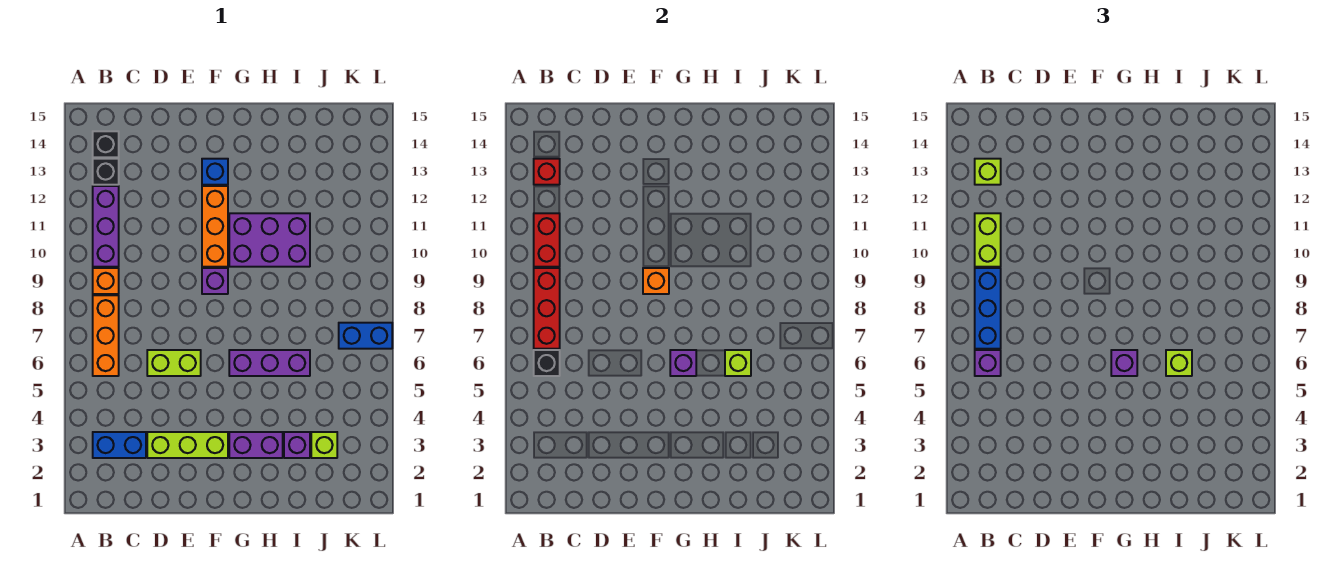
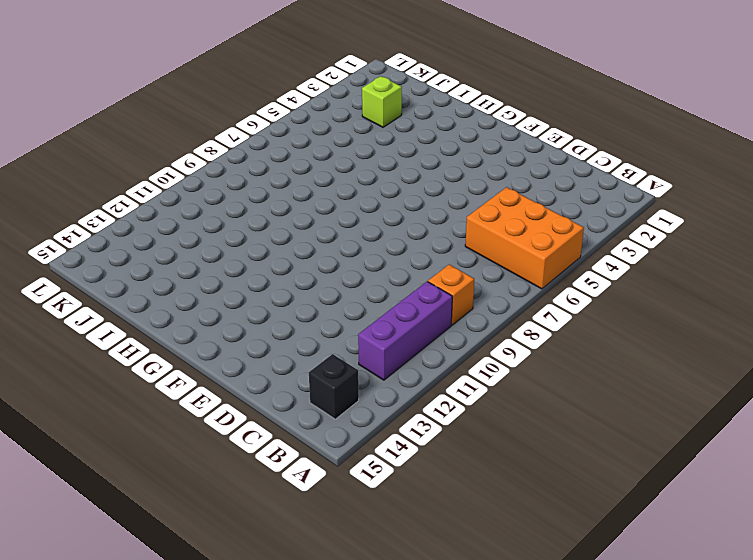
orange 2x3 brick [465,187,584,289] -> orange 1x3 brick [93,295,119,376]
none -> blue 1x2 brick [93,432,146,458]
none -> black 1x1 brick [93,159,119,185]
none -> lime 1x3 brick [147,432,228,458]
none -> lime 1x2 brick [147,350,201,376]

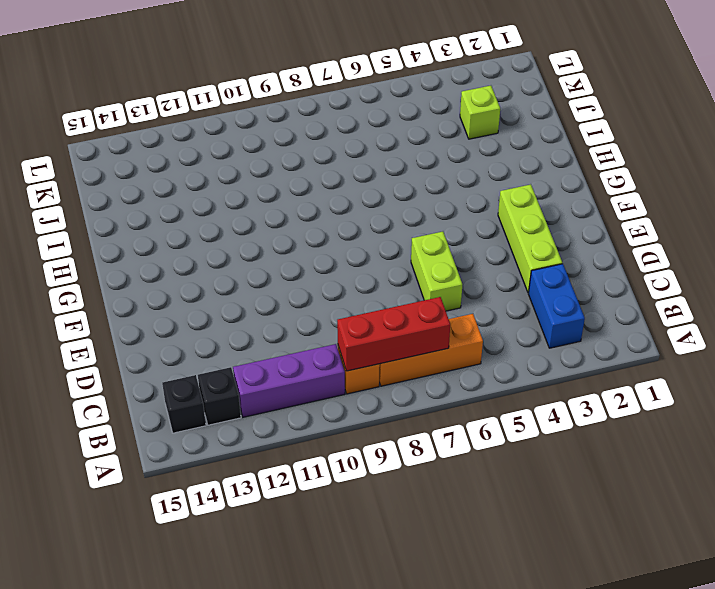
none -> purple 1x1 brick [202,268,228,294]
none -> orange 1x3 brick [202,186,228,267]
none -> blue 1x1 brick [202,159,228,185]
none -> purple 1x2 brick [229,432,283,458]

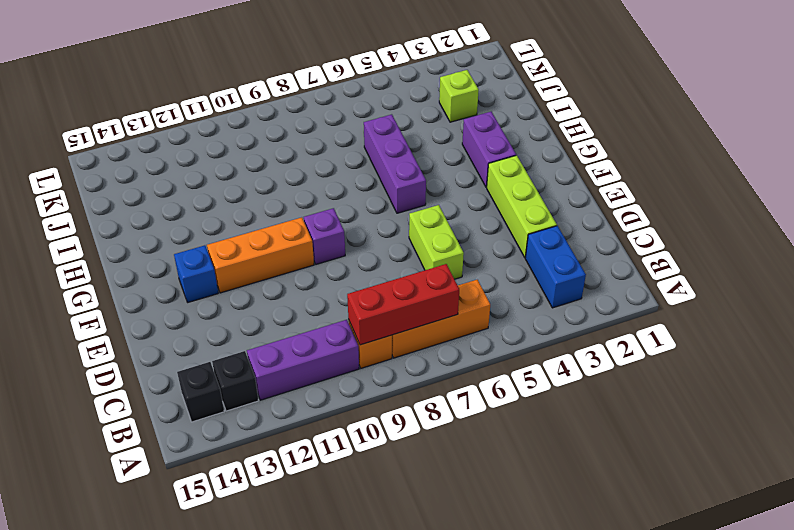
none -> purple 2x3 brick [229,213,310,267]
none -> purple 1x1 brick [284,432,310,458]
none -> blue 1x2 brick [339,323,392,349]
none -> black 1x1 brick [534,350,560,376]

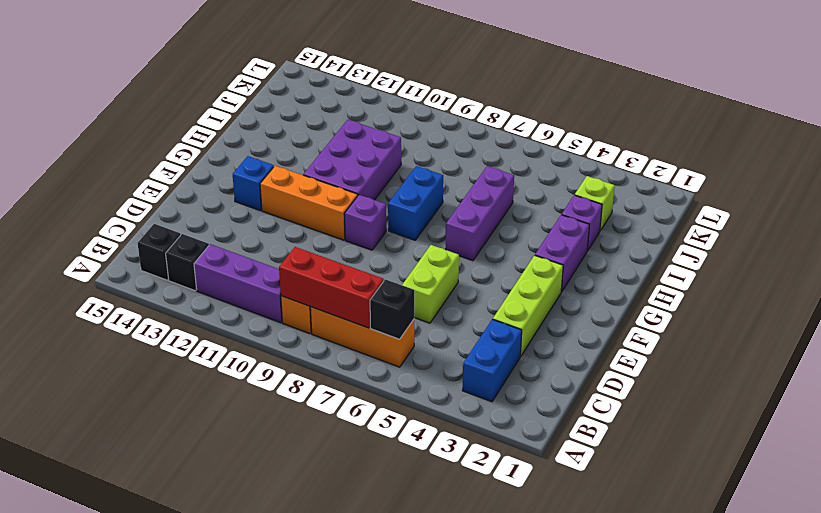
blue 1x2 brick [388,166,443,240] -> blue 1x2 brick moved to [339,323,392,349]
none -> red 1x2 brick [534,213,560,267]
none -> red 1x1 brick [534,159,560,185]
none -> orange 1x1 brick [643,268,669,294]
none -> purple 1x1 brick [670,350,696,376]

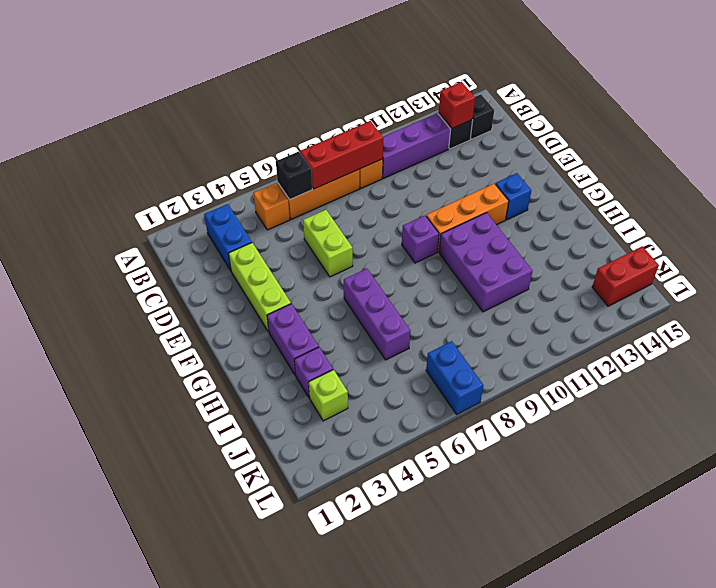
orange 1x1 brick [254,183,290,230] -> orange 1x1 brick moved to [643,268,669,294]
red 1x2 brick [592,246,659,306] -> red 1x2 brick moved to [534,213,560,267]
none -> purple 1x1 brick [670,350,696,376]
none -> lime 1x1 brick [725,350,751,376]
none -> purple 1x1 brick [975,350,1001,376]
none -> blue 1x3 brick [975,268,1001,349]

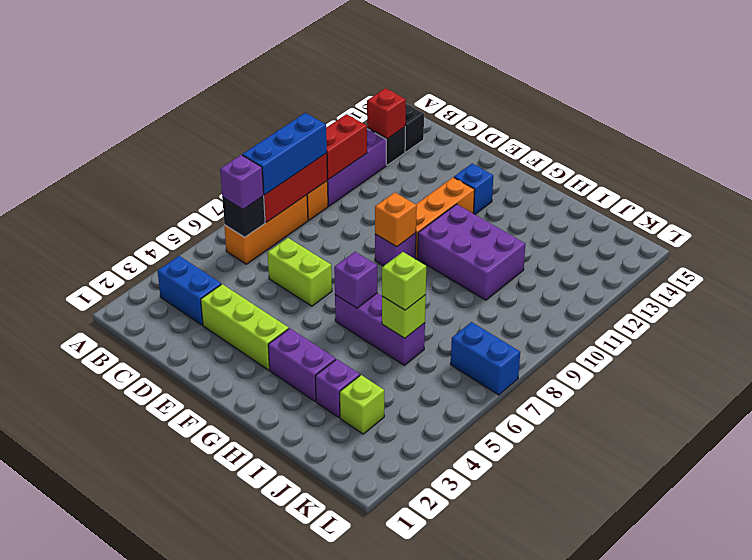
none -> lime 1x2 brick [975,213,1001,267]
none -> lime 1x1 brick [975,159,1001,185]
none -> purple 1x1 brick [1111,350,1137,376]

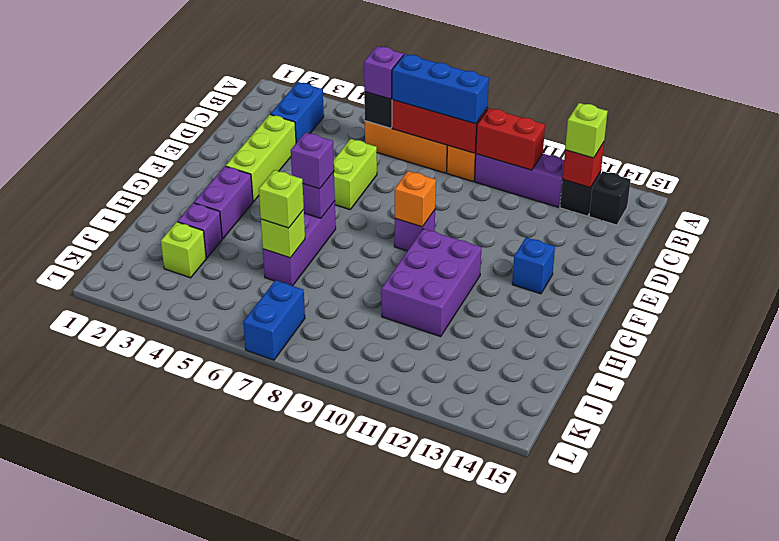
none -> orange 1x3 brick [202,186,228,267]
none -> lime 1x2 brick [975,213,1001,267]

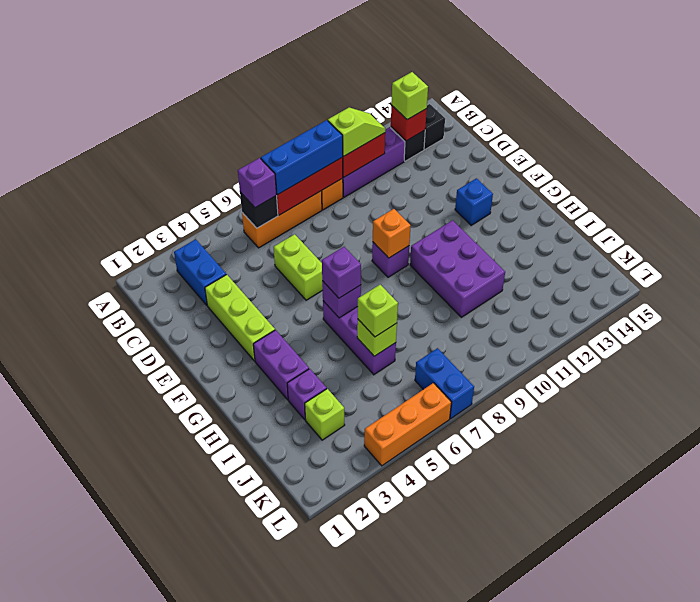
lime 1x2 slope [328,108,385,156] -> lime 1x2 brick [975,213,1001,267]
orange 1x3 brick [364,383,451,466] -> orange 1x3 brick moved to [202,186,228,267]

